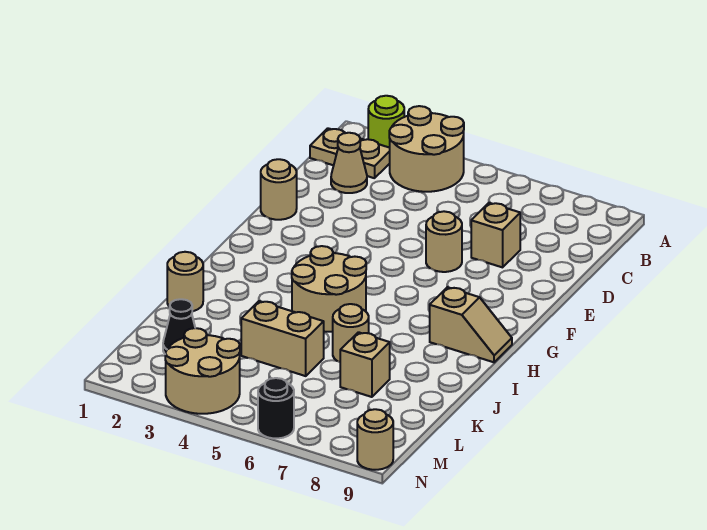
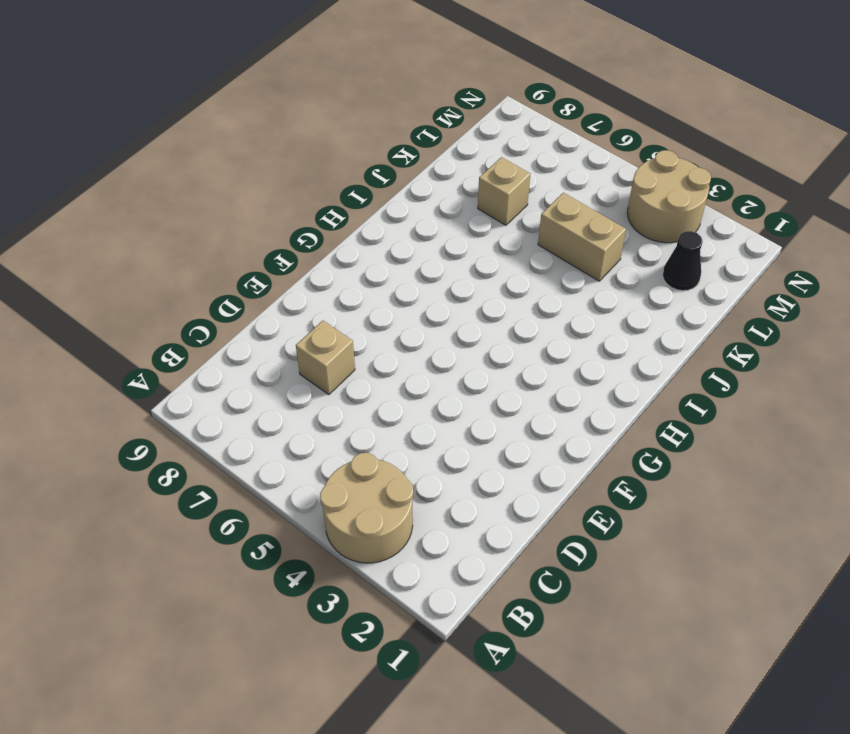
none -> lime 1x1 round brick [368,96,404,148]
none -> tan 1x2 plate [310,128,390,178]
none -> tan 1x1 cone [331,133,367,193]

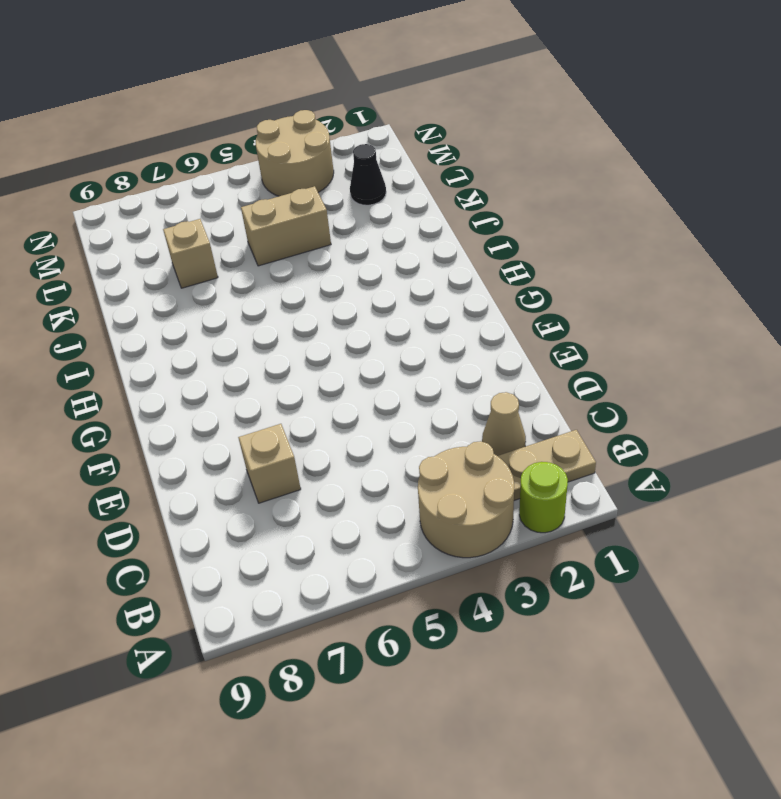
none -> tan 1x1 round brick [261,159,297,220]
none -> tan 1x1 round brick [426,211,462,272]
none -> tan 2x2 round brick [292,246,366,332]

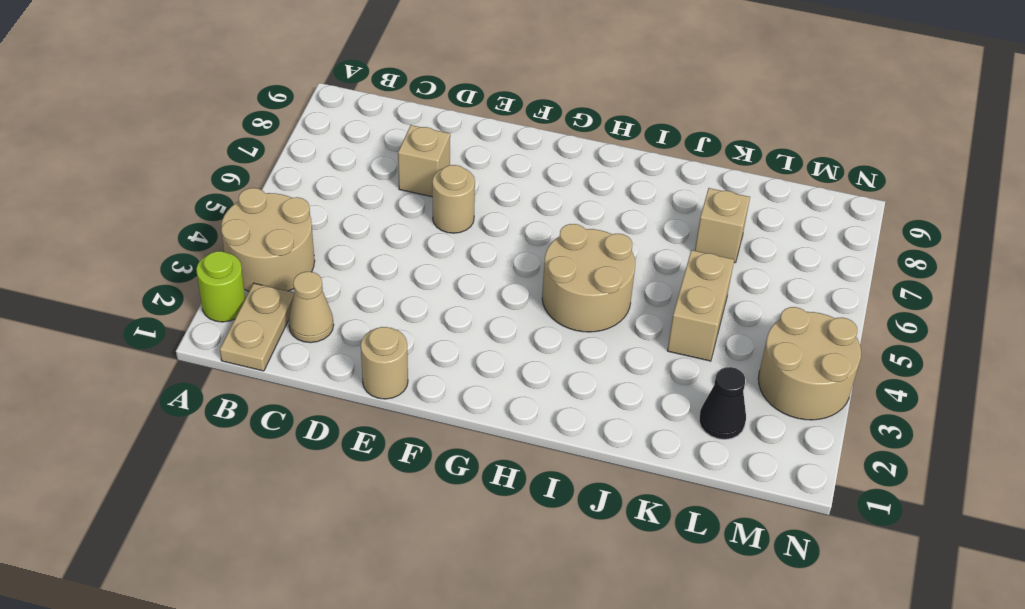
none -> tan 1x2 slope [430,287,512,362]
none -> tan 1x1 round brick [167,252,203,311]
none -> tan 1x1 round brick [333,304,369,362]

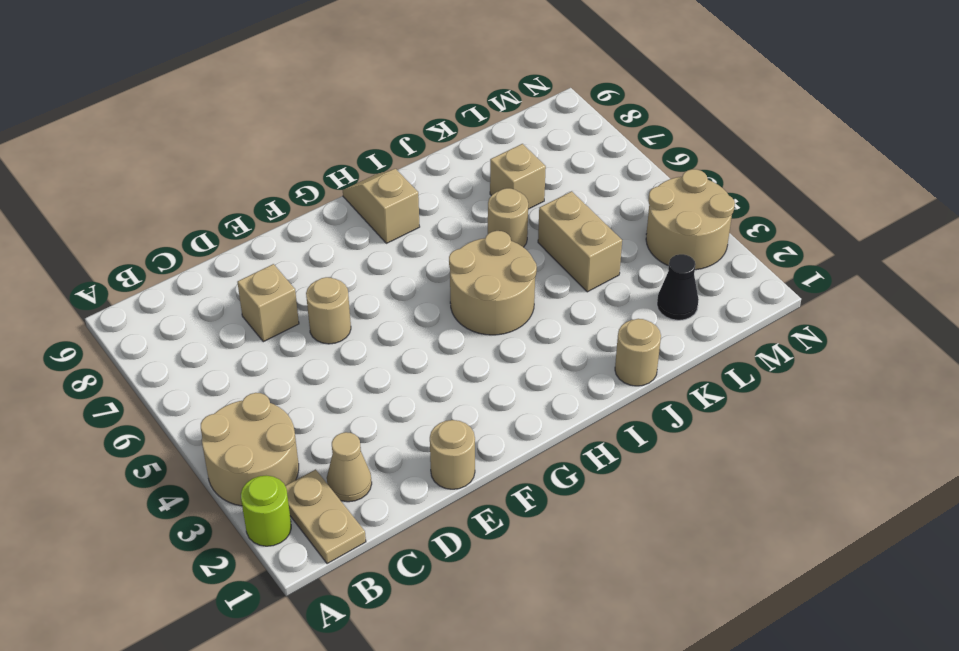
none -> black 1x1 round brick [258,378,294,438]
none -> tan 1x1 round brick [357,409,393,470]

